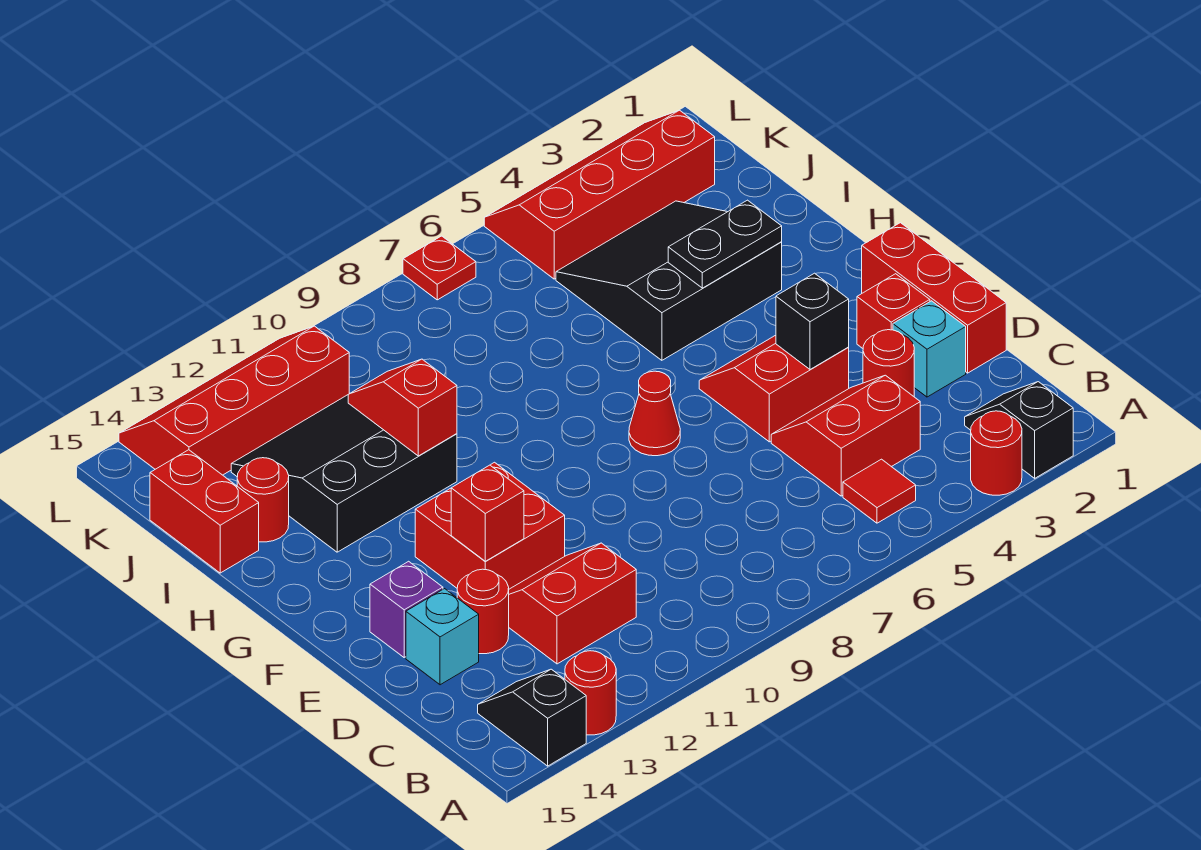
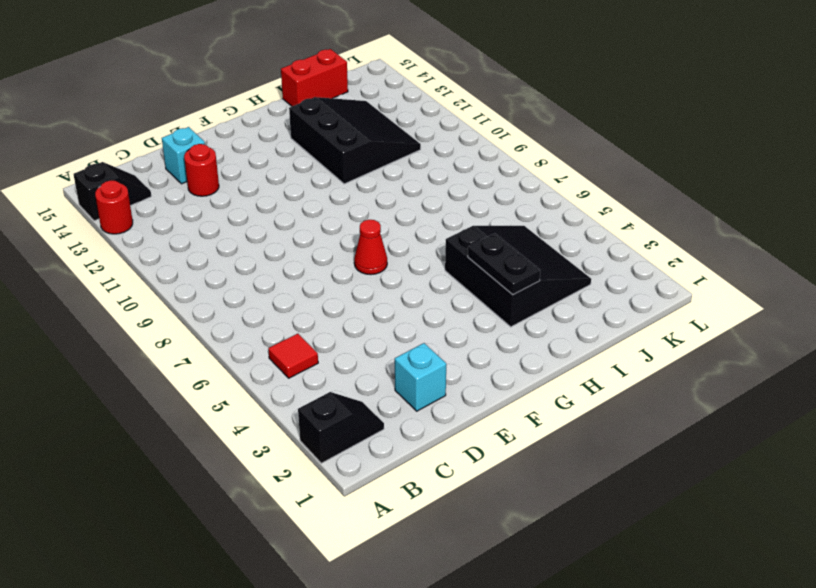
none -> red 1x1 round brick [971,411,1022,495]
none -> red 2x2 slope [771,375,920,496]
none -> red 2x2 slope [509,543,636,664]

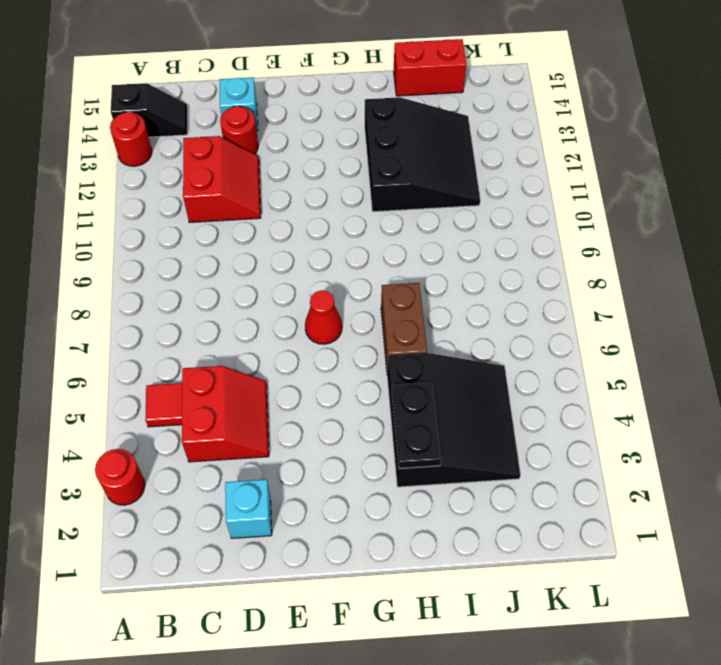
brown 1x2 brick [381,283,427,371] -> none
none -> black 1x2 slope [965,382,1073,478]
none -> red 1x3 brick [862,223,1006,373]
none -> red 1x1 round brick [863,330,914,396]

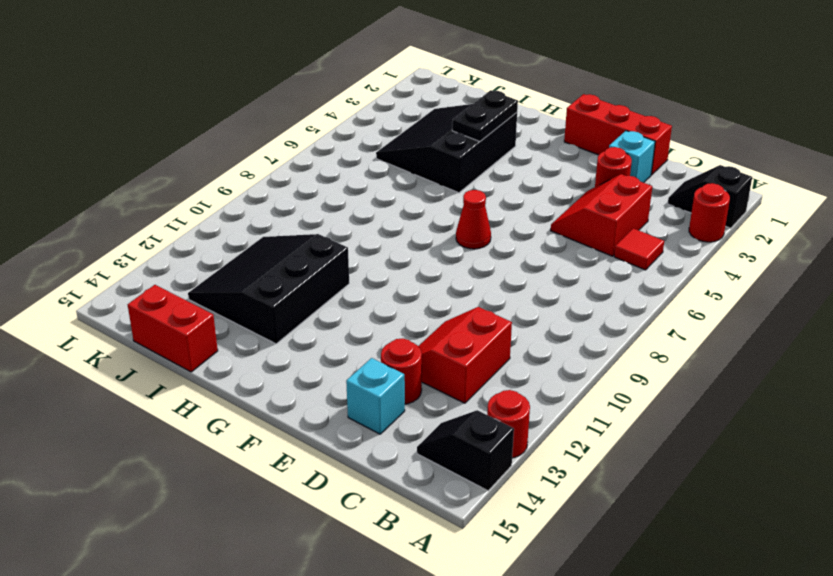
none -> red 1x1 brick [857,274,930,348]
none -> red 2x2 slope [699,335,849,442]
none -> red 2x2 brick [415,462,565,589]

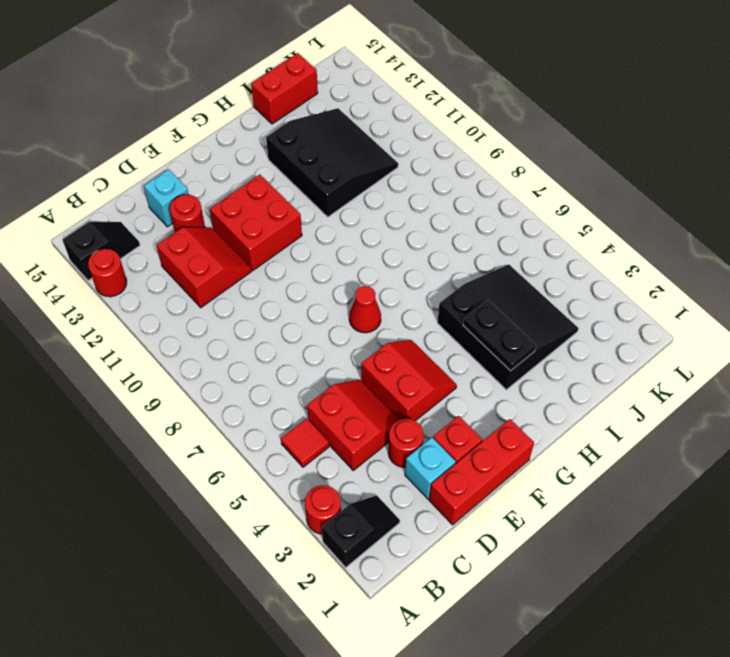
none -> purple 1x1 brick [370,561,443,657]
none -> red 1x1 round brick [237,458,289,542]
none -> red 2x4 slope [484,110,715,279]

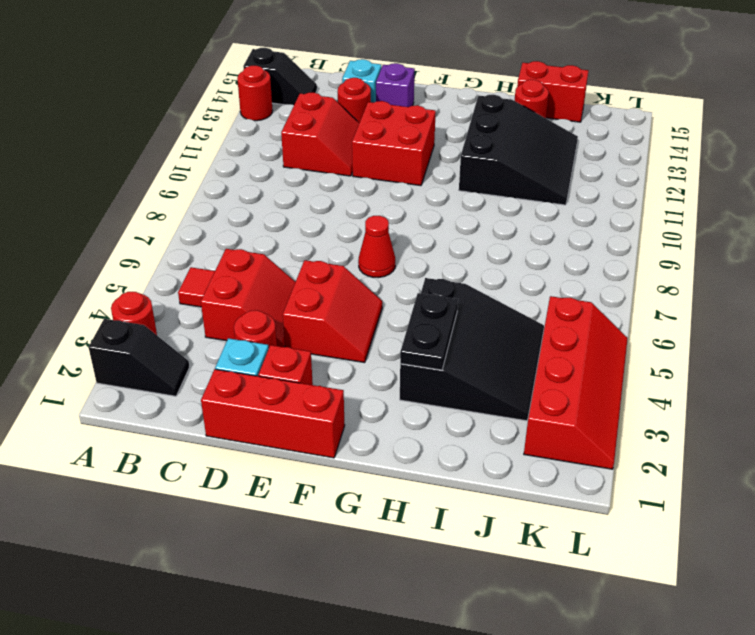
none -> red 2x4 slope [119,326,349,475]
none -> red 1x1 plate [403,236,476,300]
none -> black 1x1 brick [776,273,849,369]

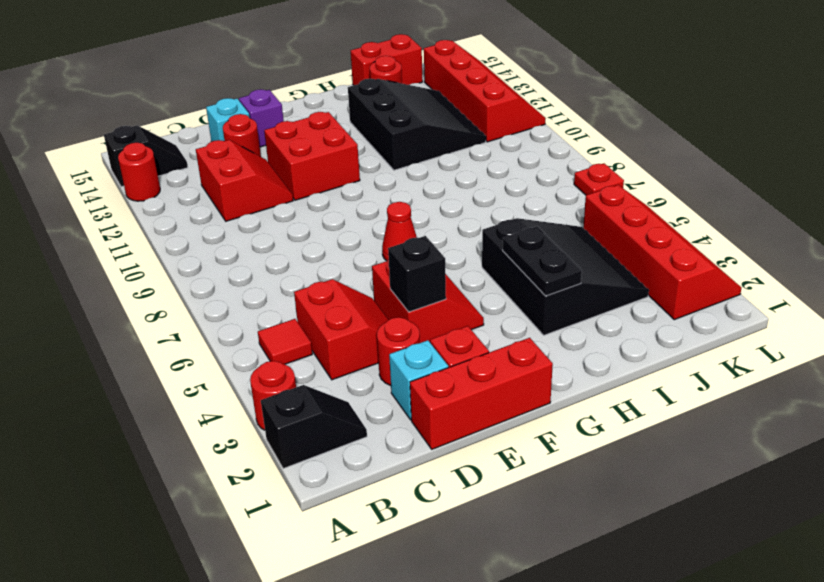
none -> red 1x1 brick [451,465,524,561]
none -> red 1x2 slope [348,359,457,456]

